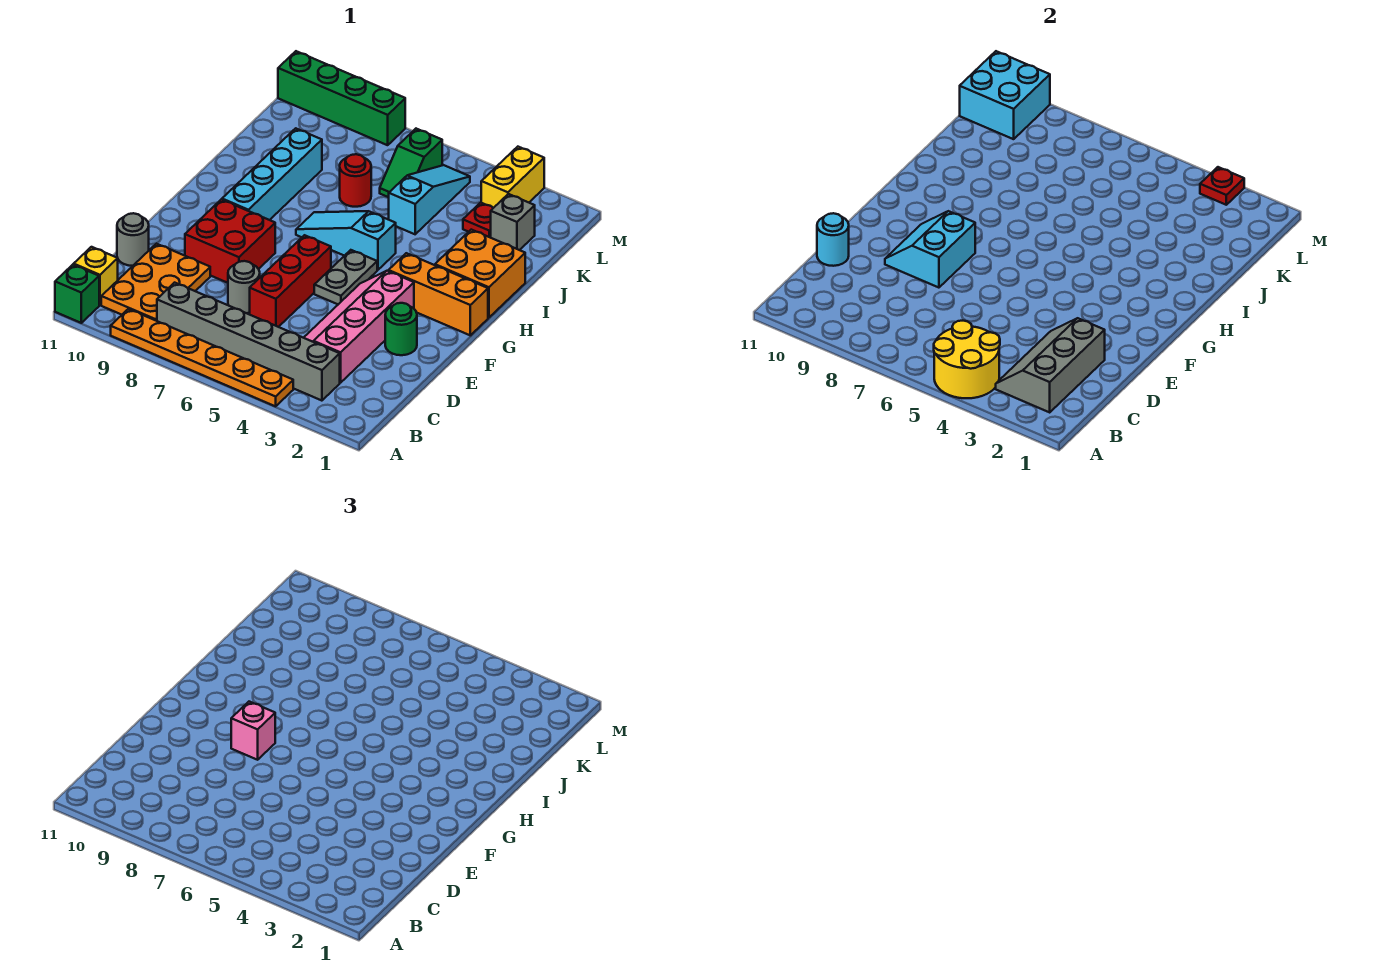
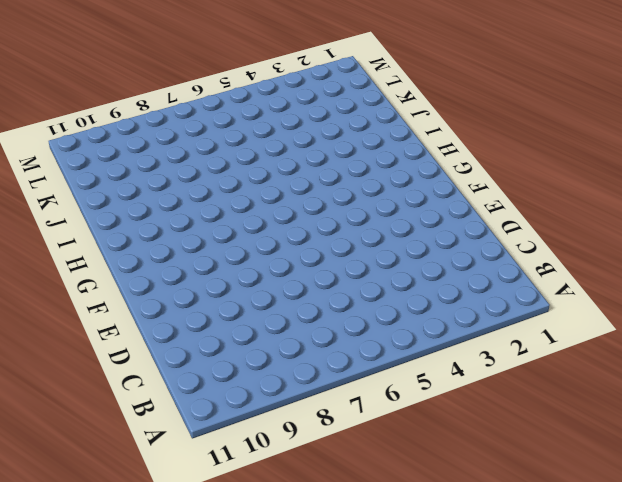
none -> orange 1x6 plate [111,309,293,406]
none -> green 1x1 brick [55,265,99,323]
none -> grey 1x6 brick [157,283,340,401]
none -> orange 2x3 plate [101,244,210,321]

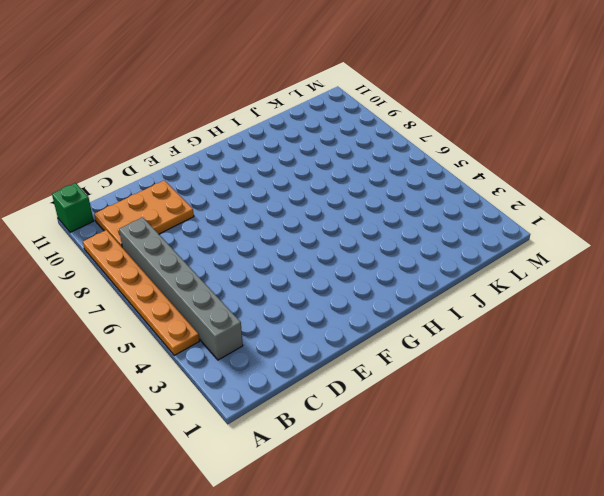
none -> yellow 1x1 brick [74,247,118,305]
none -> pink 2x4 slope [304,271,414,383]
none -> red 1x3 brick [250,235,331,327]
none -> grey 1x1 round brick [228,261,260,313]

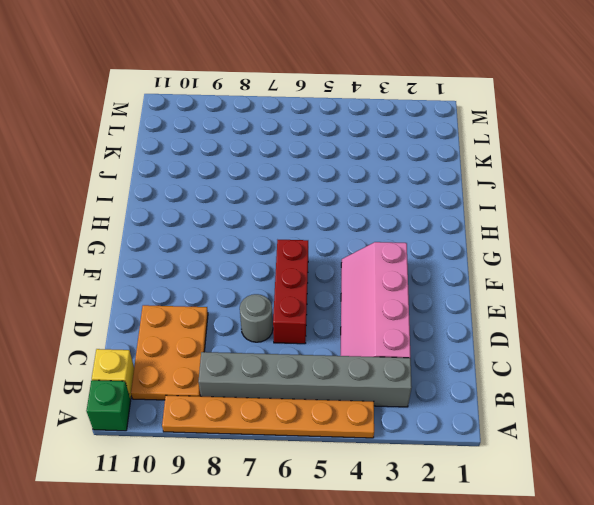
none -> grey 1x1 round brick [117,213,149,266]
none -> green 1x1 round brick [385,303,417,355]
none -> red 2x2 brick [185,199,275,283]
none -> grey 1x2 plate [314,250,377,304]

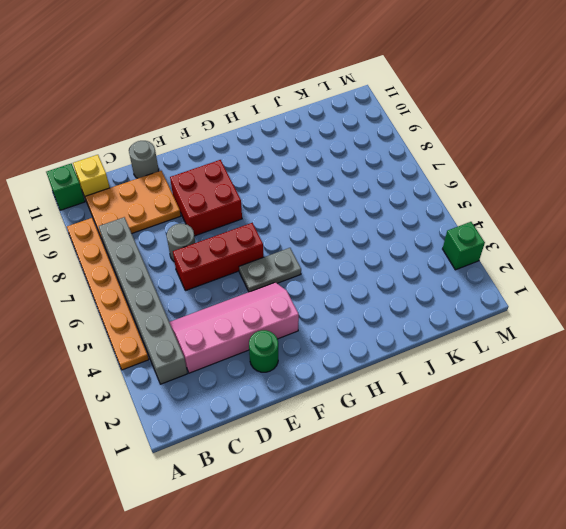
green 1x1 brick [443,222,485,270] -> yellow 1x2 brick [481,147,544,208]
none -> orange 1x3 brick [389,253,488,335]
none -> cyan 1x4 brick [222,128,322,220]
none -> orange 2x2 brick [435,230,525,318]
none -> cyan 1x3 slope [296,211,396,270]

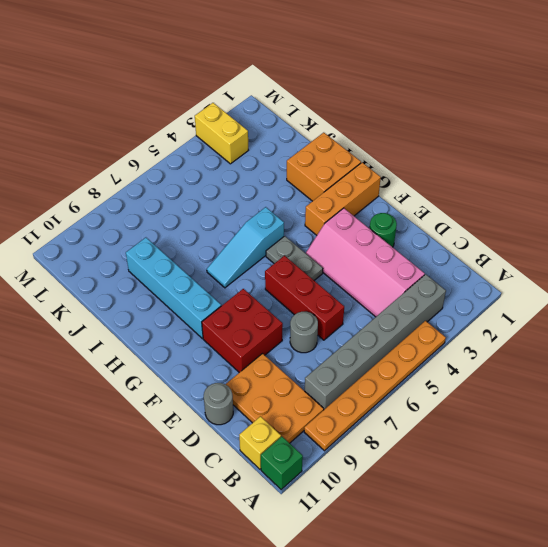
none -> cyan 1x3 slope [389,165,470,234]
none -> red 1x1 round brick [340,154,371,207]
none -> grey 1x1 brick [491,194,535,250]
none -> red 1x1 plate [463,203,493,238]

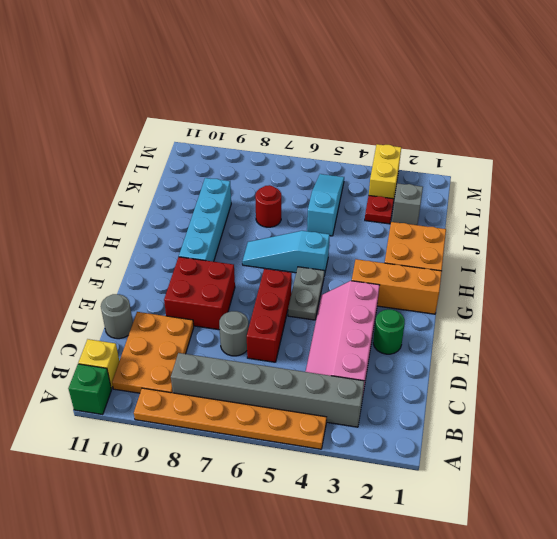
none -> green 1x2 slope [380,129,442,197]
none -> green 1x4 brick [278,51,405,145]
none -> yellow 2x2 round brick [934,321,1000,398]
none -> grey 2x3 slope [996,318,1105,412]

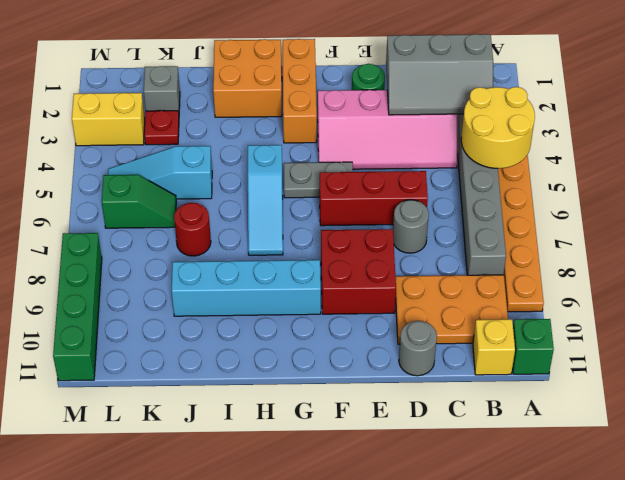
none -> cyan 1x1 round brick [817,213,849,266]
none -> cyan 2x2 slope [885,211,975,288]
none -> cyan 2x2 brick [960,51,1050,139]
none -> red 1x1 plate [1200,167,1244,205]

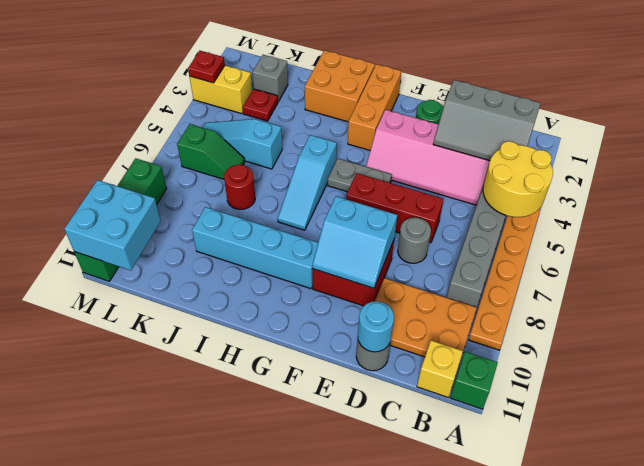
none -> pink 1x1 brick [231,702,275,760]

